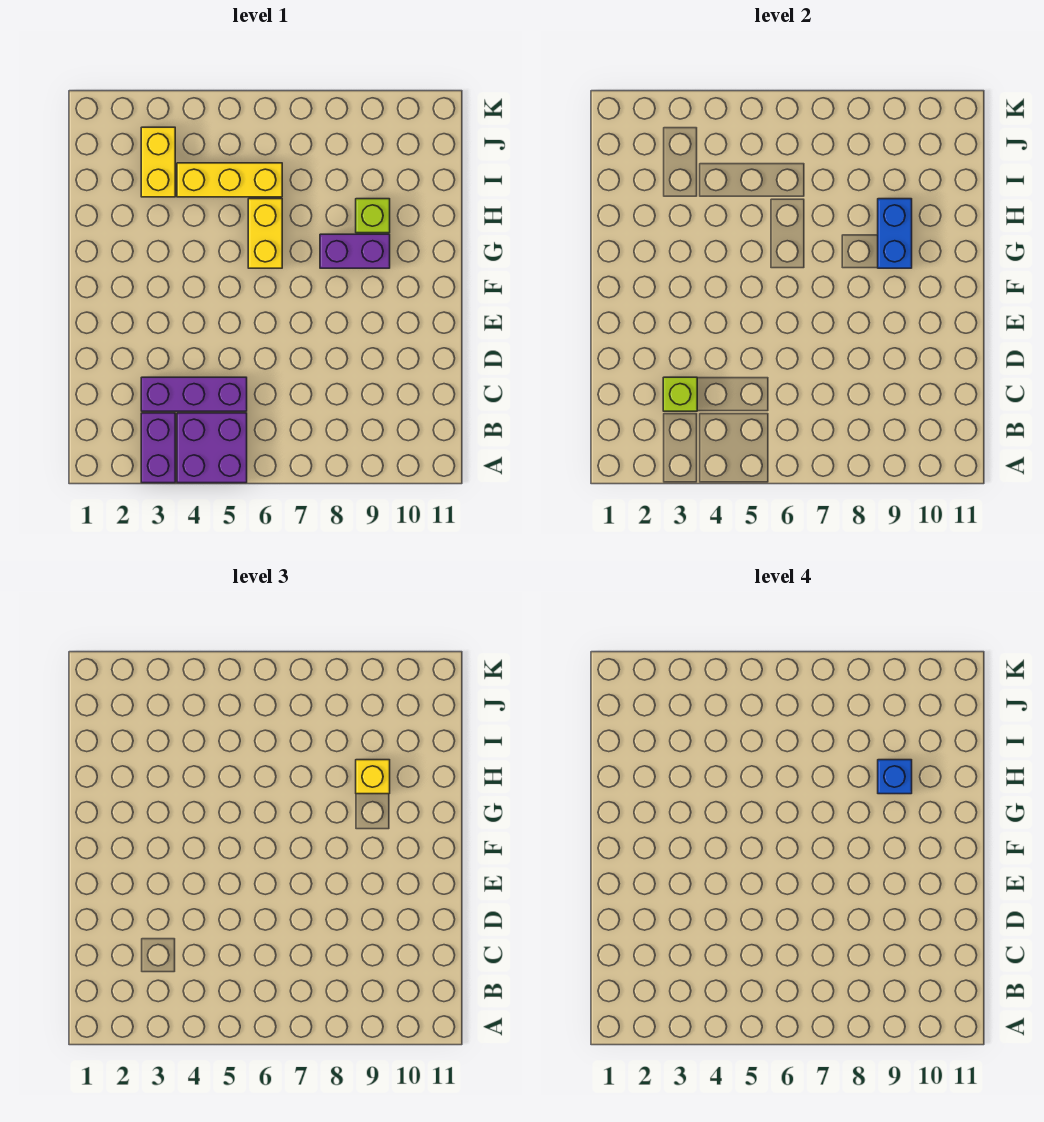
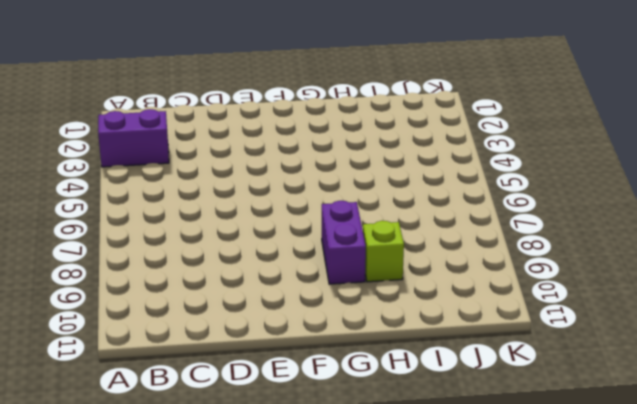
none -> purple 2x2 brick [177,413,247,483]
none -> purple 1x3 brick [141,377,247,411]
none -> yellow 1x2 brick [248,199,282,268]

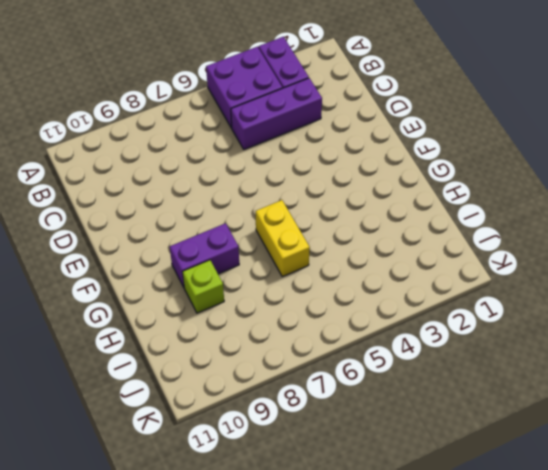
none -> yellow 1x2 brick [141,127,175,197]
none -> yellow 1x3 brick [177,163,282,197]
none -> lime 1x1 brick [663,377,697,411]

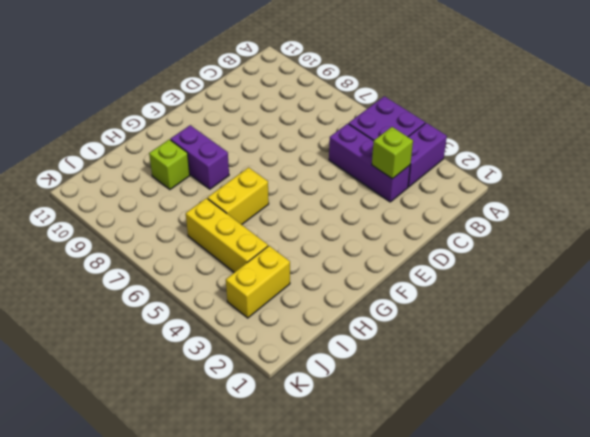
none -> blue 1x2 brick [878,199,912,268]
none -> yellow 1x1 brick [356,760,390,794]
none -> blue 1x1 brick [878,760,912,794]

